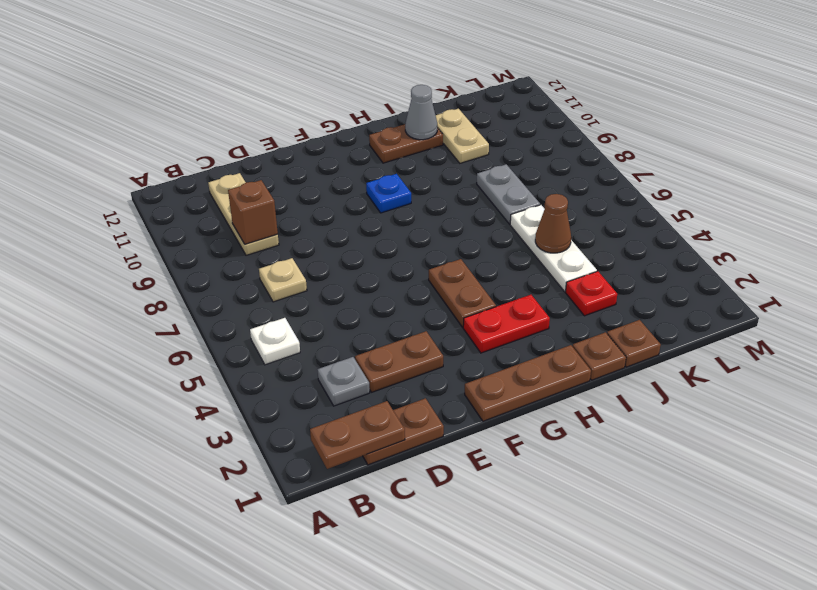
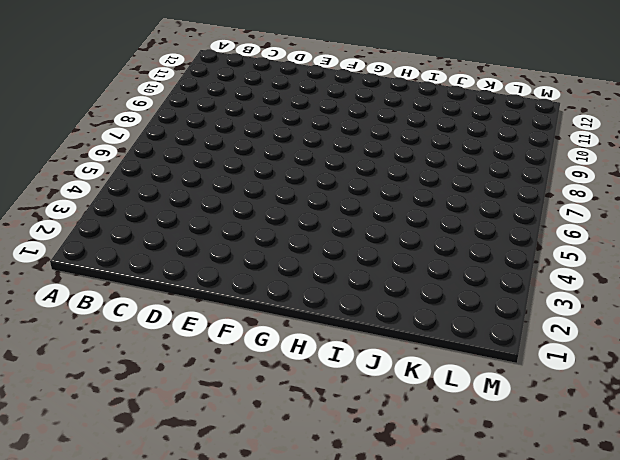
none -> white 1x1 plate [250,318,300,365]
none -> brown 1x2 plate [363,398,444,465]
none -> grey 1x1 plate [318,357,370,406]

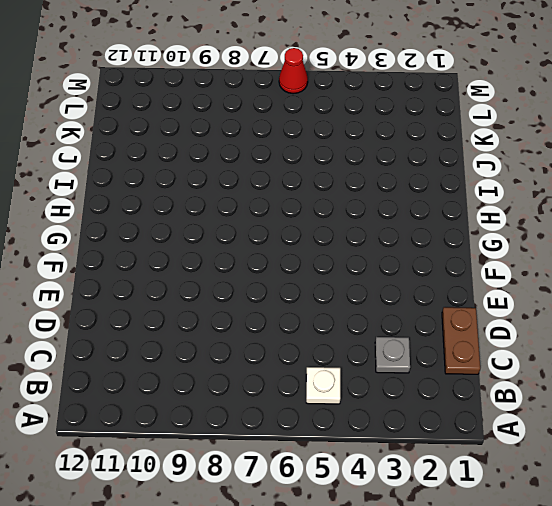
red 1x1 cone [279,48,308,94] -> none
none -> tan 1x1 plate [259,258,307,302]
none -> tan 1x3 plate [208,173,279,255]
none -> brown 1x2 plate [355,331,443,392]

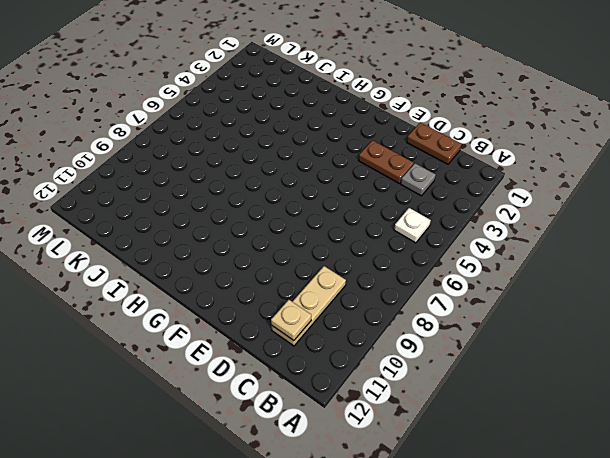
tan 1x1 plate [271,300,311,341] -> tan 1x1 plate moved to [259,258,307,302]
none -> brown 1x3 plate [465,345,591,421]
none -> red 1x2 plate [463,295,550,353]
none -> brown 1x2 plate [429,259,496,327]

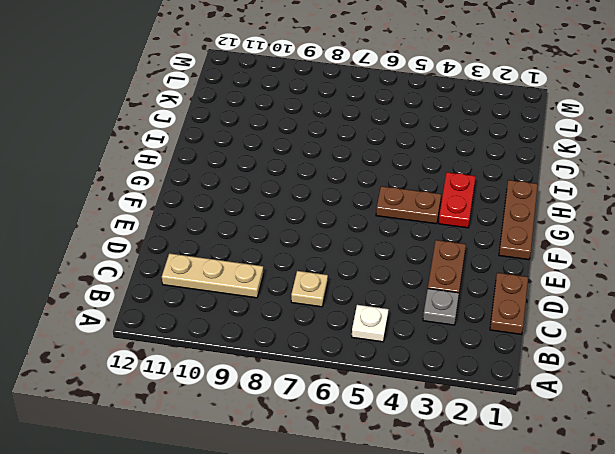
none -> blue 1x1 plate [366,174,411,213]
none -> brown 1x2 plate [369,124,443,163]
none -> brown 1x1 plate [572,332,626,380]

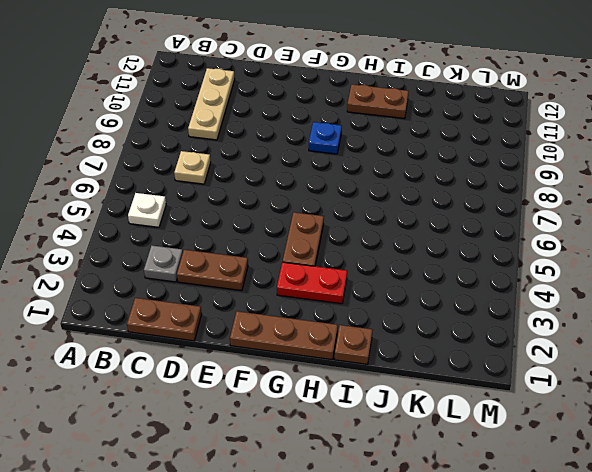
none -> brown 1x1 plate [607,320,661,367]
none -> red 1x1 plate [565,271,617,316]
none -> white 1x3 plate [510,205,597,291]

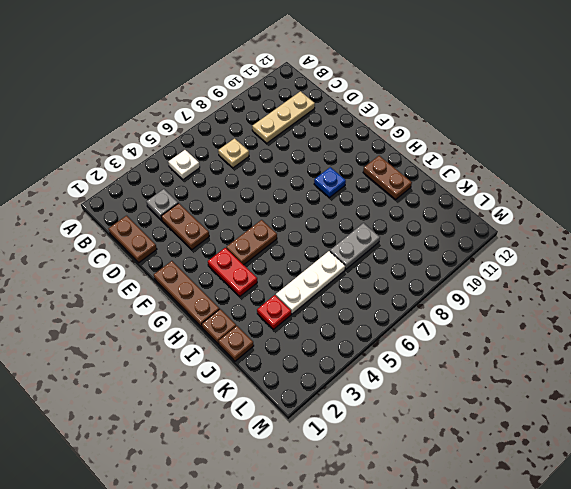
none -> tan 1x2 plate [436,109,489,163]
none -> brown 1x2 plate [310,401,405,469]
none -> brown 1x1 brick [228,180,278,244]

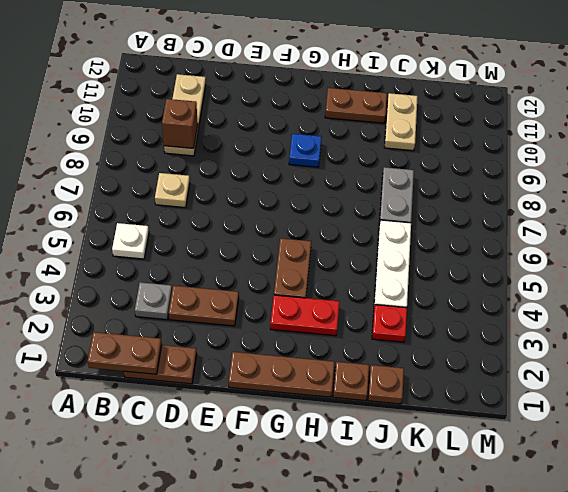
none -> grey 1x1 cone [405,85,437,140]
none -> brown 1x1 cone [535,194,571,253]

